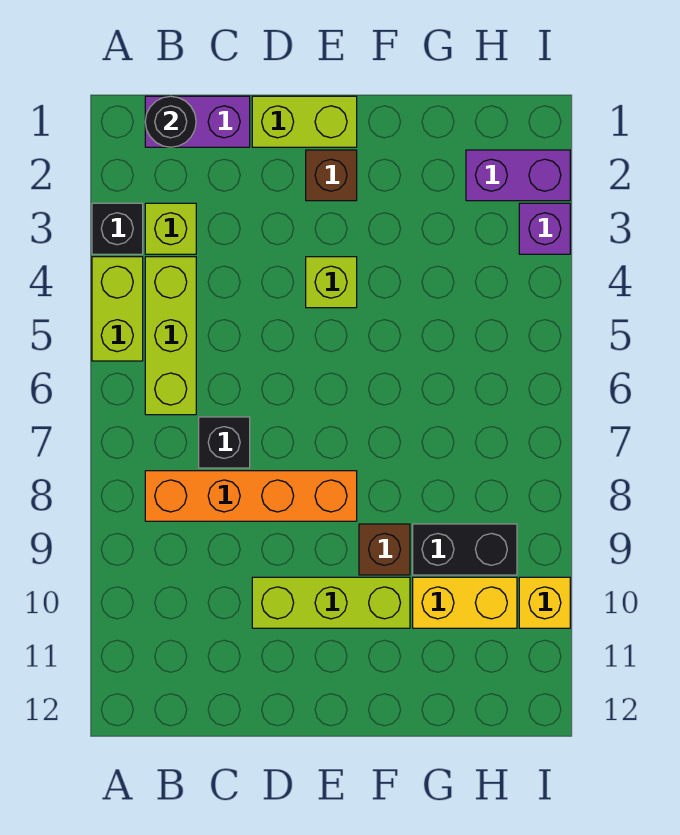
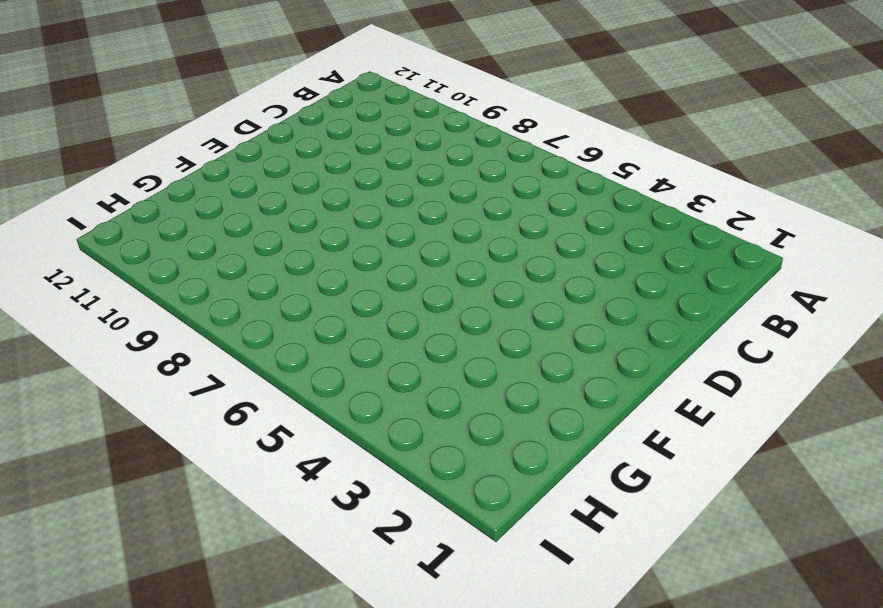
none -> black 1x1 brick [92,203,143,254]
none -> lime 1x2 brick [92,257,143,361]
none -> purple 1x2 brick [145,96,250,147]

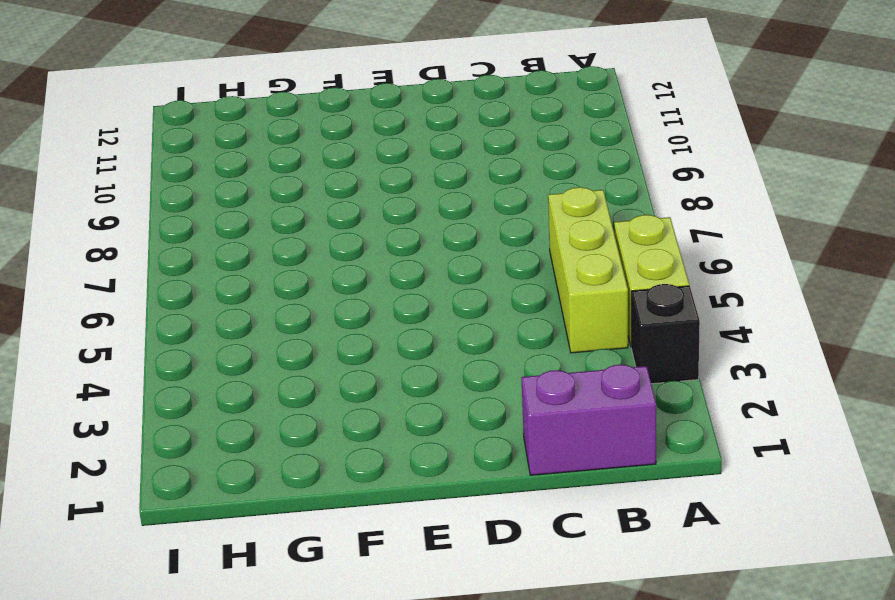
none -> lime 1x1 brick [145,203,196,254]
none -> orange 1x4 brick [145,471,357,521]
none -> black 1x1 brick [199,417,250,468]

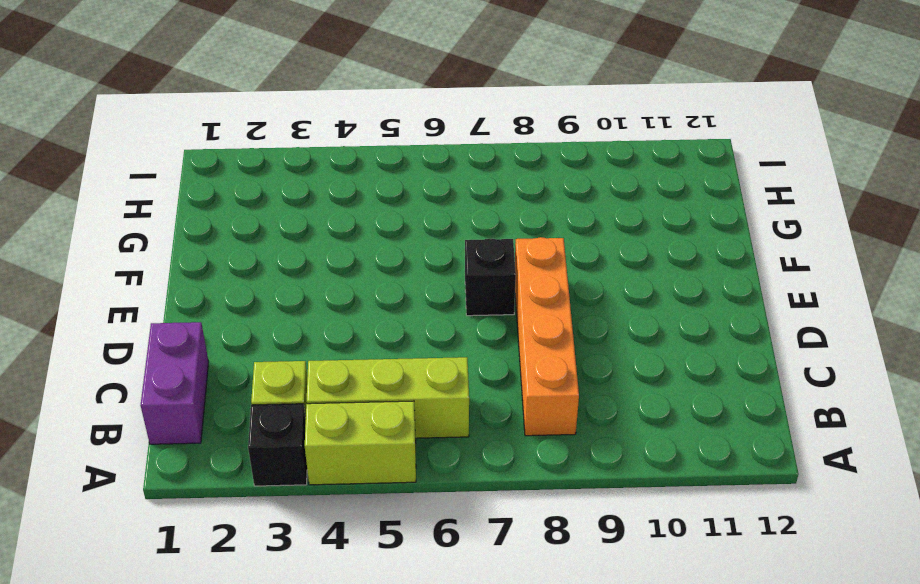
black 1x1 brick [465,239,516,316] -> black 1x1 brick moved to [199,417,250,468]
none -> lime 1x2 brick [252,96,357,147]
none -> lime 1x3 brick [252,577,410,628]
none -> brown 1x1 brick [306,150,357,201]

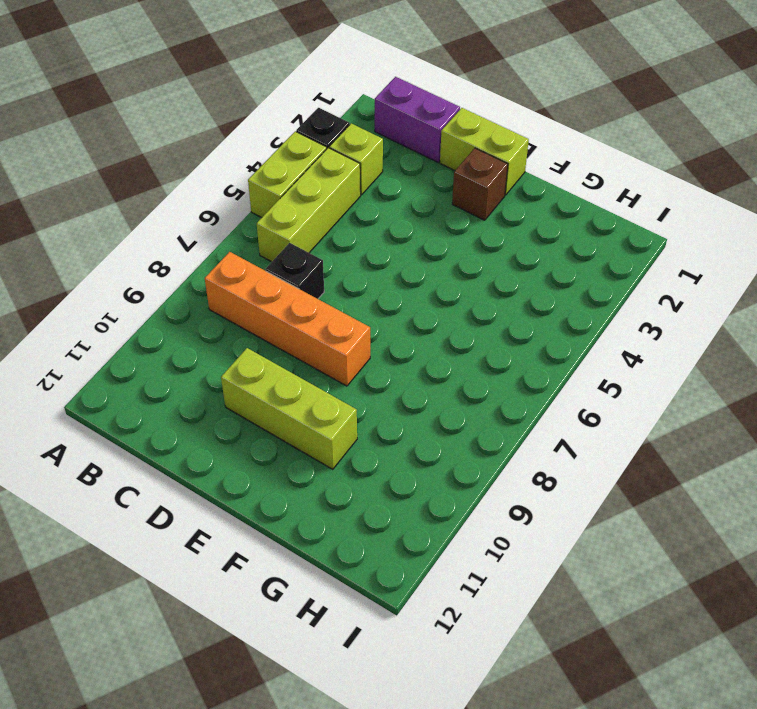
none -> lime 1x1 brick [306,257,357,308]
none -> brown 1x1 brick [359,524,410,575]
none -> black 1x2 brick [413,524,517,575]

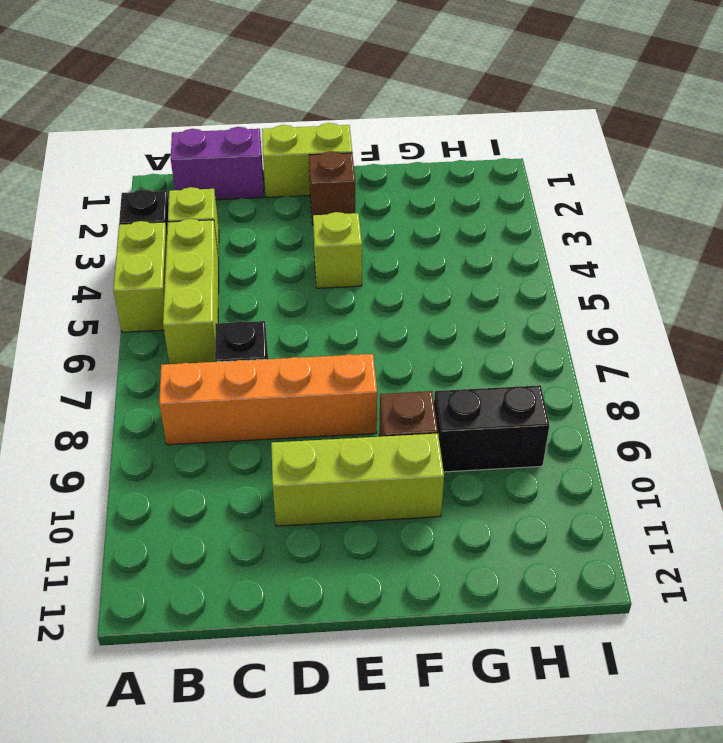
none -> yellow 1x2 brick [413,577,517,628]
none -> purple 1x2 brick [466,150,570,201]
none -> purple 1x1 brick [519,203,570,254]

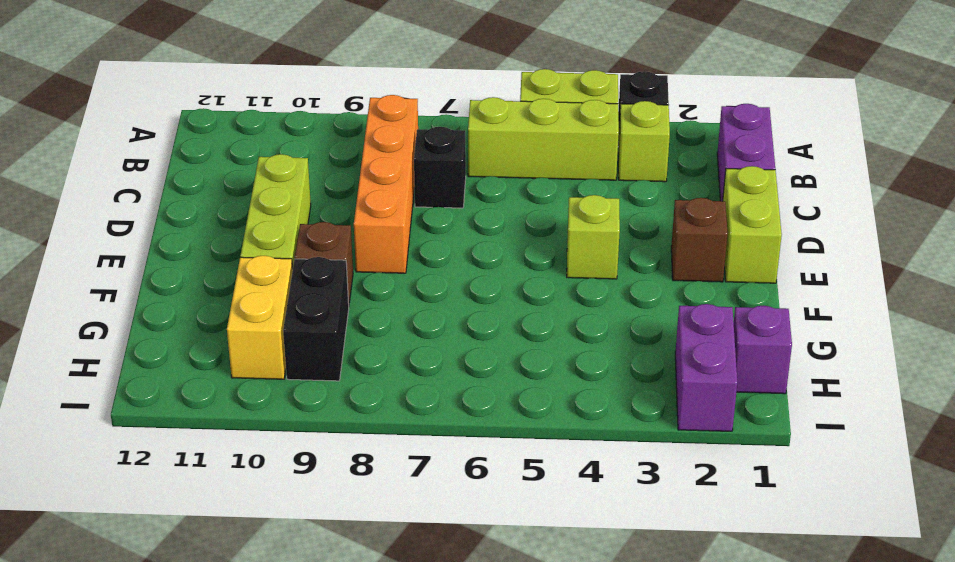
purple 1x1 brick [734,306,792,394] -> purple 1x1 brick moved to [519,203,570,254]
none -> yellow 1x1 brick [519,577,570,628]
none -> black 1x1 round brick [145,96,196,147]

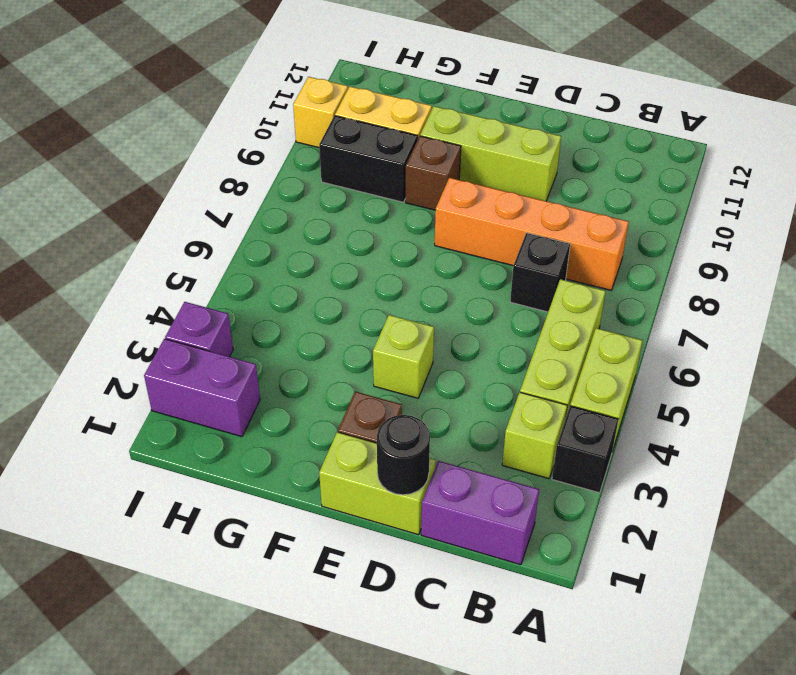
black 1x1 round brick [377,415,430,495] -> black 1x1 round brick moved to [145,96,196,147]

